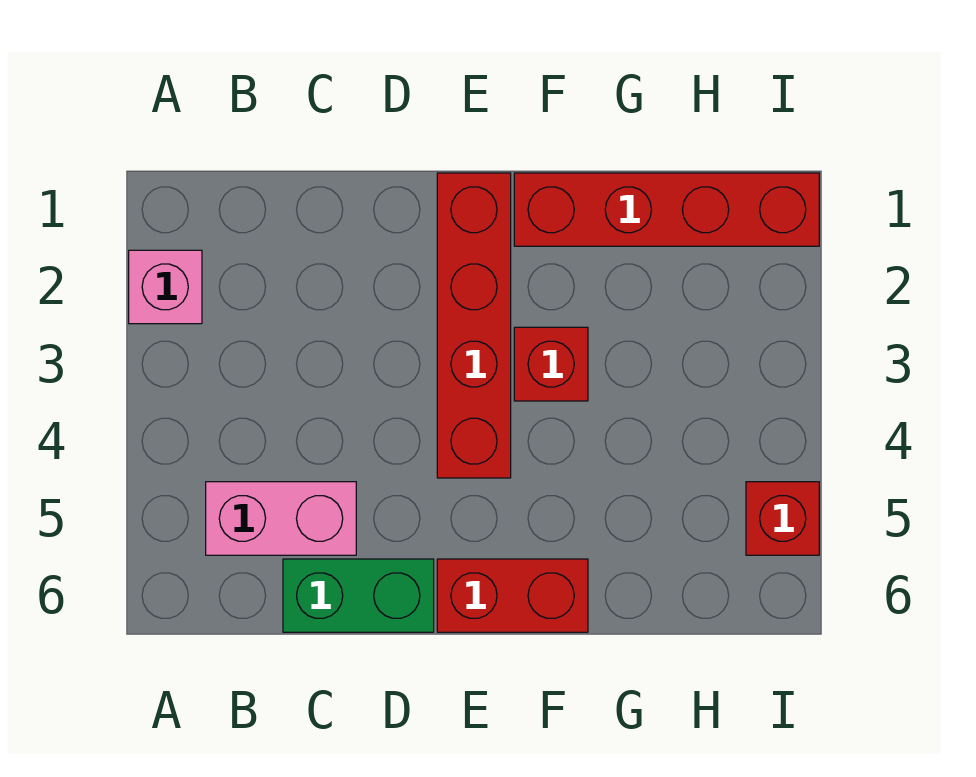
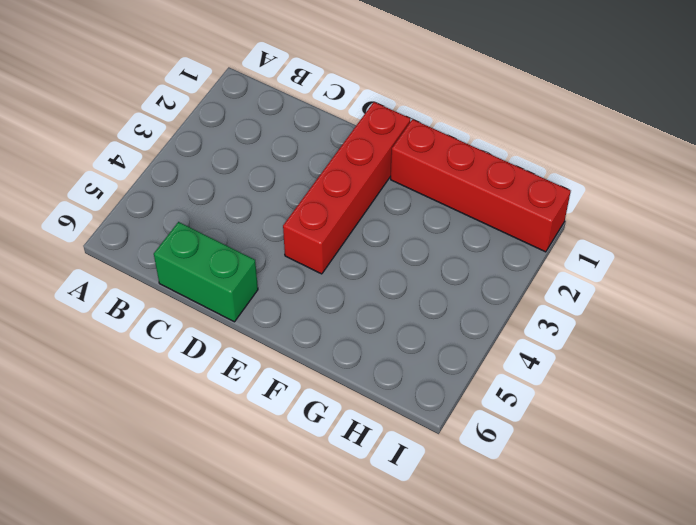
none -> pink 1x1 brick [129,250,202,324]
none -> pink 1x2 brick [206,482,356,555]

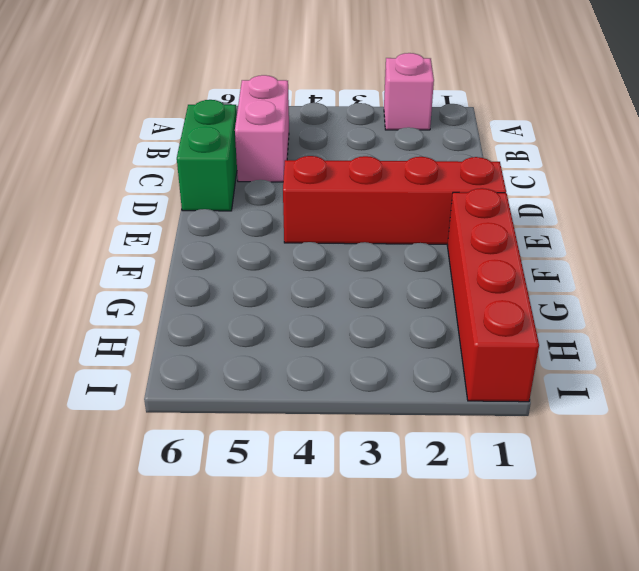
none -> red 1x2 brick [437,559,588,632]
none -> red 1x1 brick [514,327,588,401]

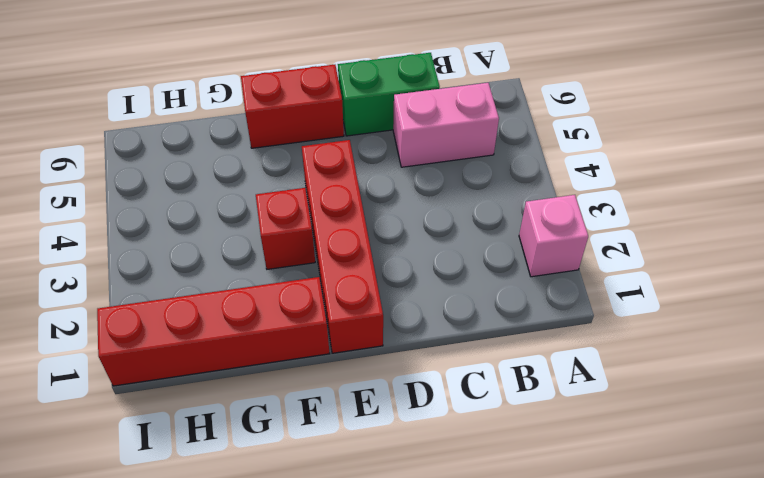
none -> red 1x1 brick [746,482,819,555]

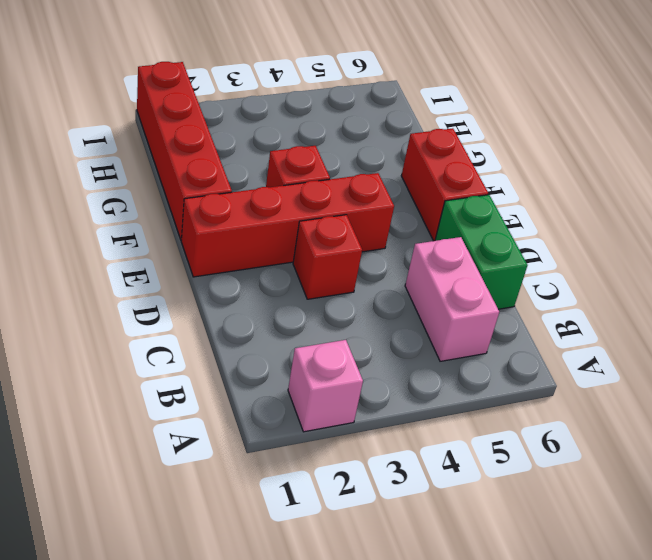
red 1x1 brick [293,215,362,299] -> red 1x1 brick moved to [746,482,819,555]

